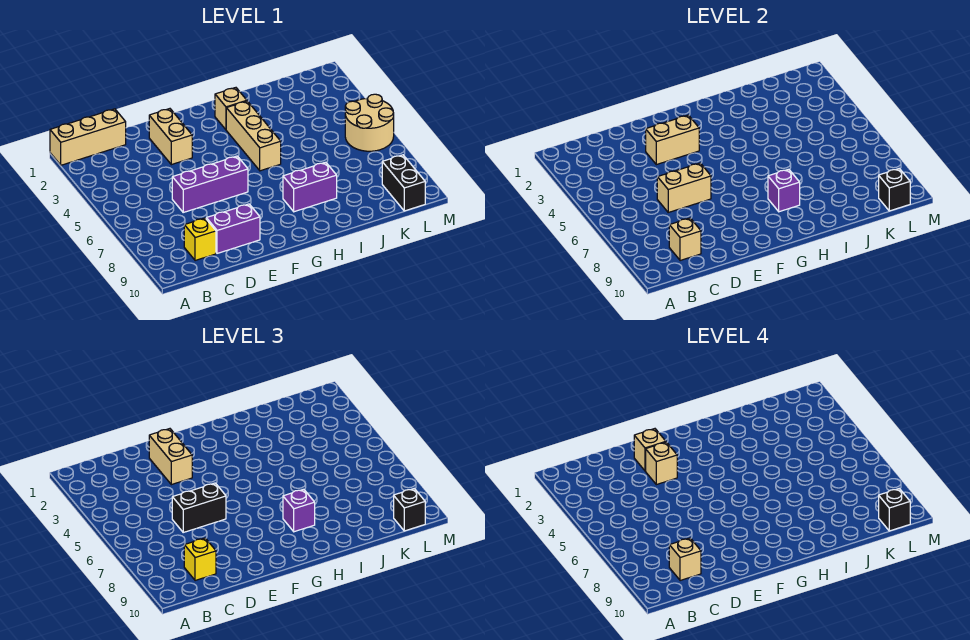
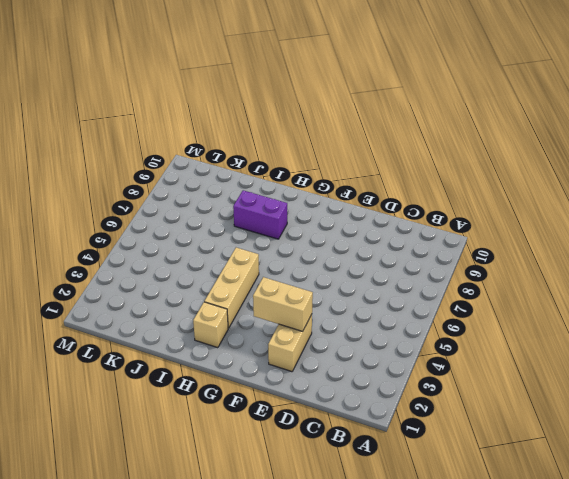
none -> tan 1x3 brick [50,109,126,165]
none -> yellow 1x1 brick [184,218,216,261]
none -> purple 1x3 brick [172,156,248,212]

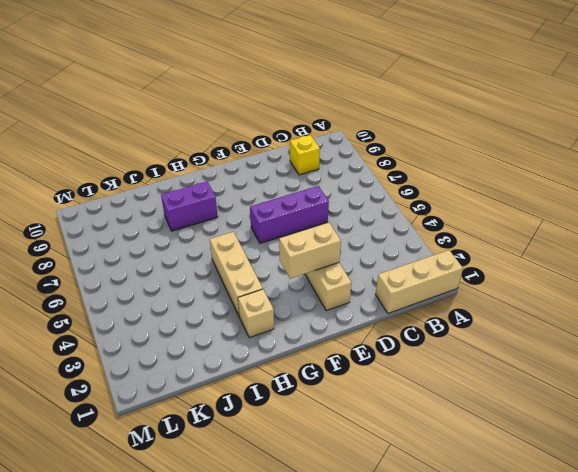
none -> purple 1x2 brick [206,204,260,253]
none -> tan 2x2 round brick [345,94,394,151]
none -> black 1x2 brick [382,155,425,211]

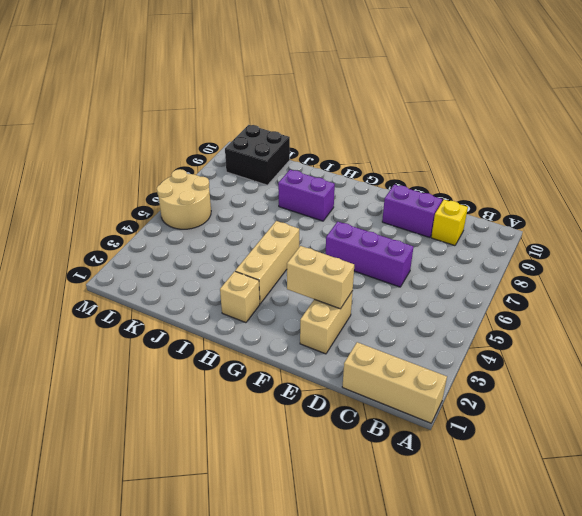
black 2x2 brick [225,125,290,185] -> black 1x2 brick [382,155,425,211]
none -> tan 1x1 brick [669,218,701,261]
none -> tan 1x2 brick [657,163,711,212]
none -> purple 1x1 brick [768,169,800,212]

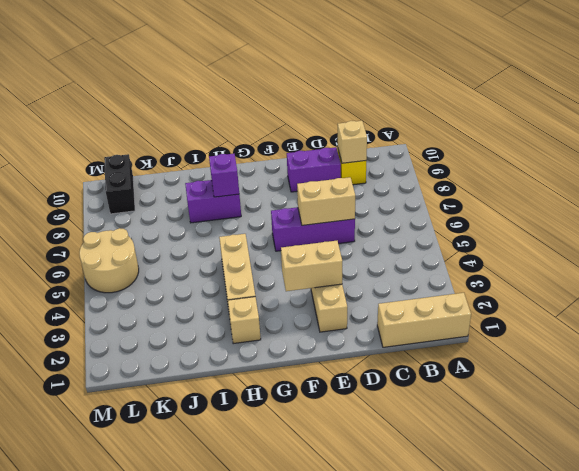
none -> black 1x1 brick [879,169,910,211]
none -> yellow 1x1 brick [184,538,216,581]
none -> black 1x2 brick [172,483,226,532]

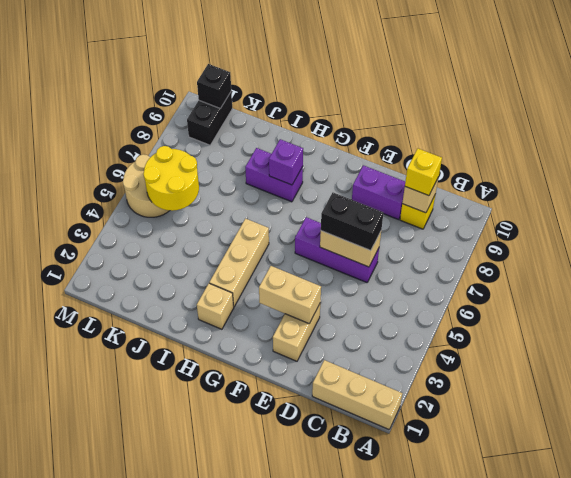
yellow 2x2 round brick [143,146,199,211] -> none
none -> tan 1x2 brick [149,429,192,485]
none -> purple 1x1 brick [283,489,315,532]
none -> black 1x1 brick [394,489,425,531]

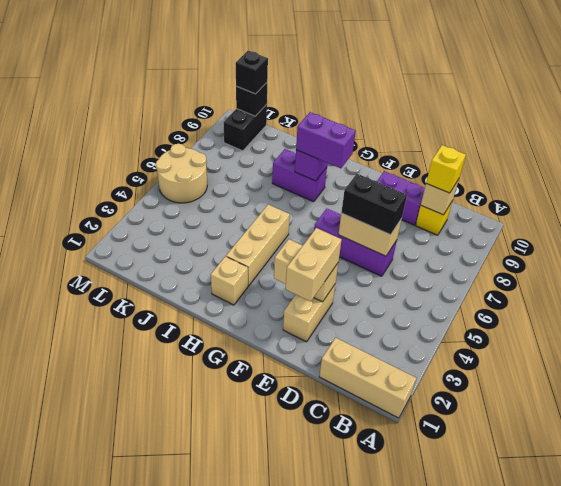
purple 1x2 brick [296,112,356,168] -> purple 1x1 brick [283,489,315,532]
none -> tan 1x1 brick [669,538,701,581]
none -> tan 1x1 brick [634,429,666,471]
none -> tan 1x1 brick [646,442,677,485]

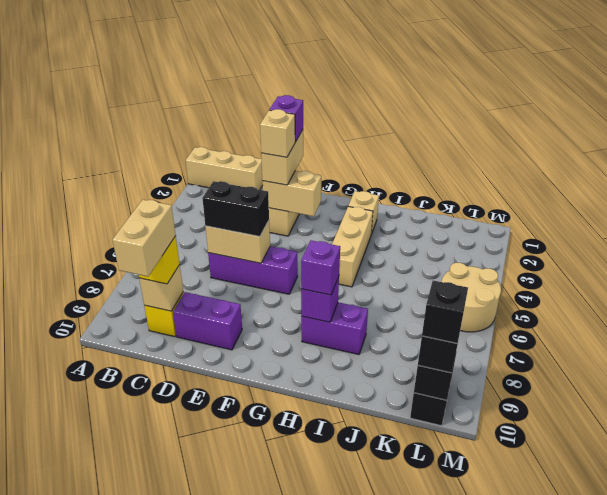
tan 1x2 brick [113,200,176,277] -> tan 1x1 brick [669,538,701,581]
purple 1x1 brick [270,95,303,142] -> tan 1x1 brick [634,429,666,471]

